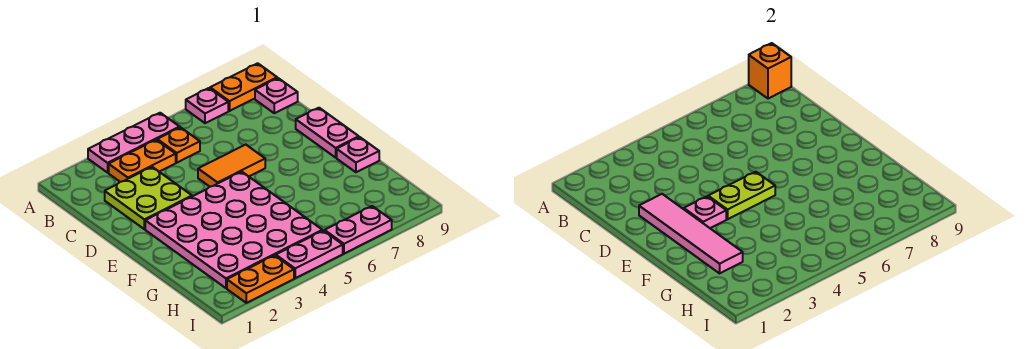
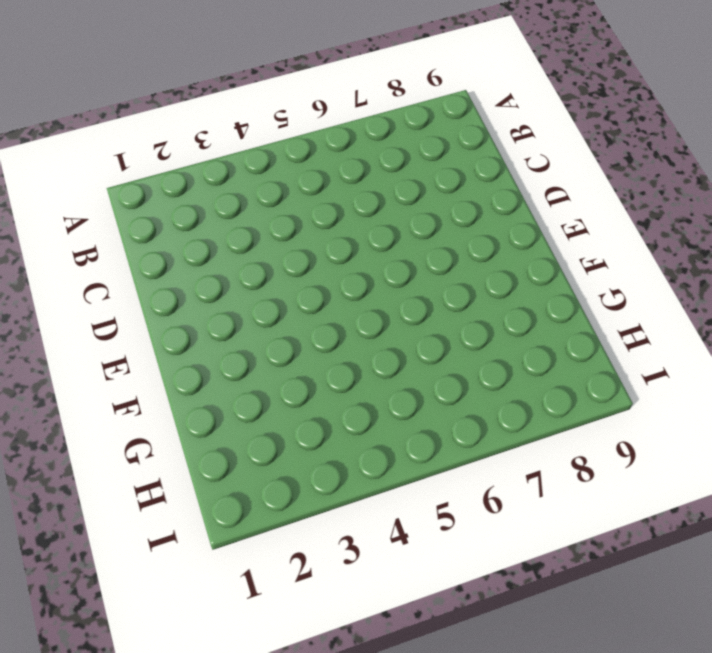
none -> pink 1x3 plate [88,113,180,173]
none -> pink 1x1 plate [186,88,228,123]
none -> orange 1x2 plate [210,63,277,111]

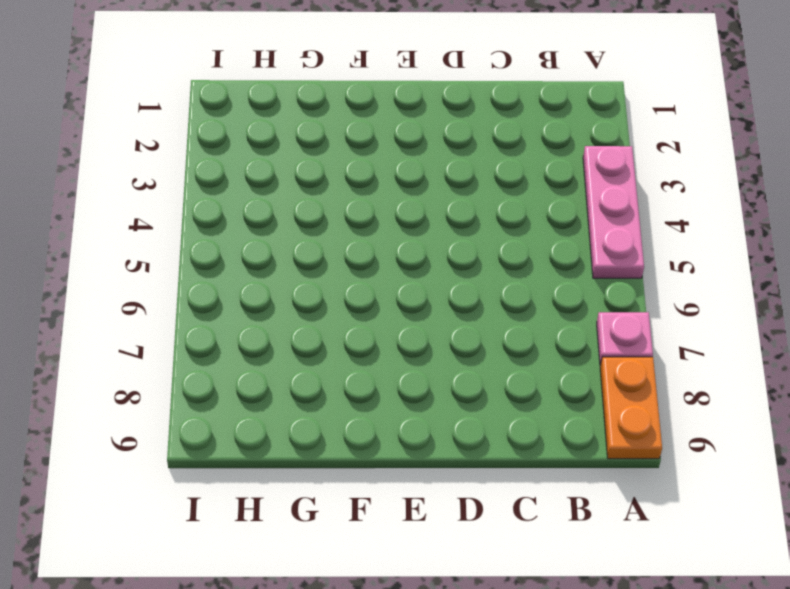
none -> orange 1x2 plate [109,140,176,182]
none -> orange 1x1 plate [157,127,200,163]
none -> pink 1x1 plate [255,78,298,113]

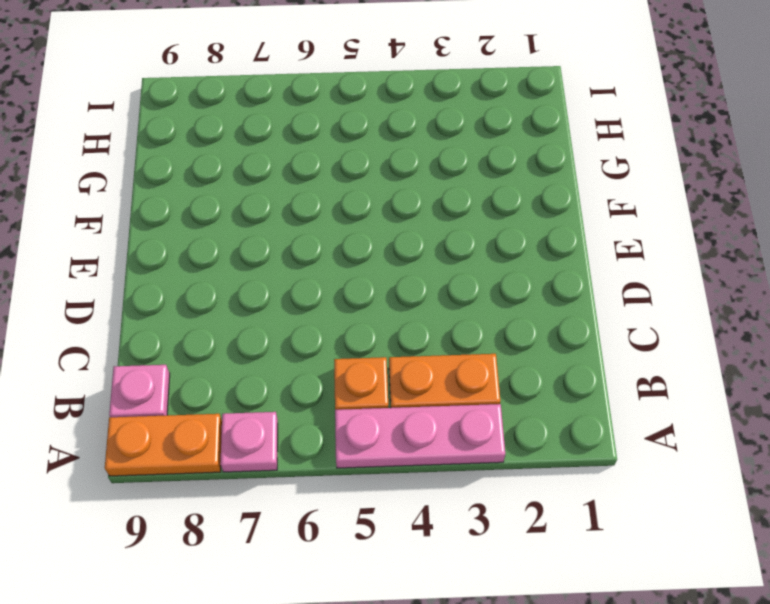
none -> lime 2x2 plate [105,167,192,229]
none -> orange 1x2 tile [198,145,265,187]
none -> pink 1x2 plate [296,108,359,158]

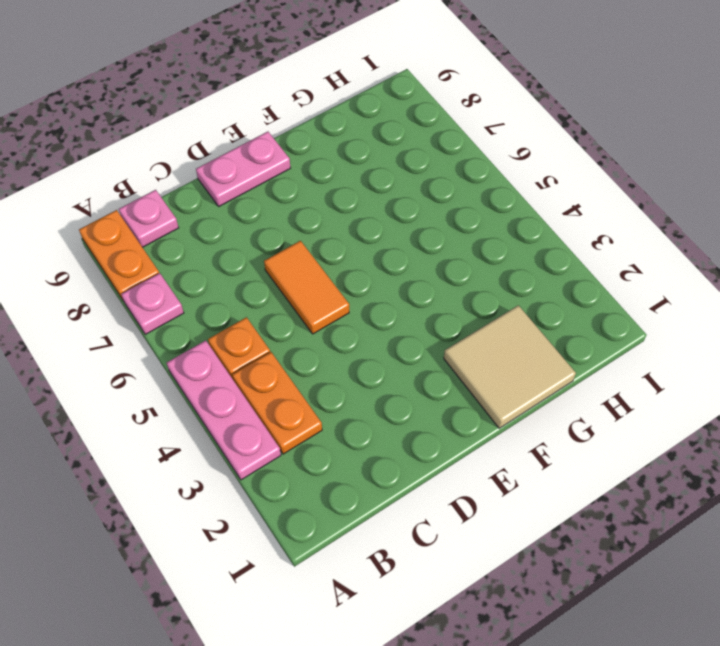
tan 2x2 tile [444,305,576,428] -> pink 4x4 plate [145,172,322,288]
none -> lime 2x2 plate [105,167,192,229]
none -> pink 1x1 plate [337,137,379,172]
none -> orange 1x2 plate [227,255,294,303]

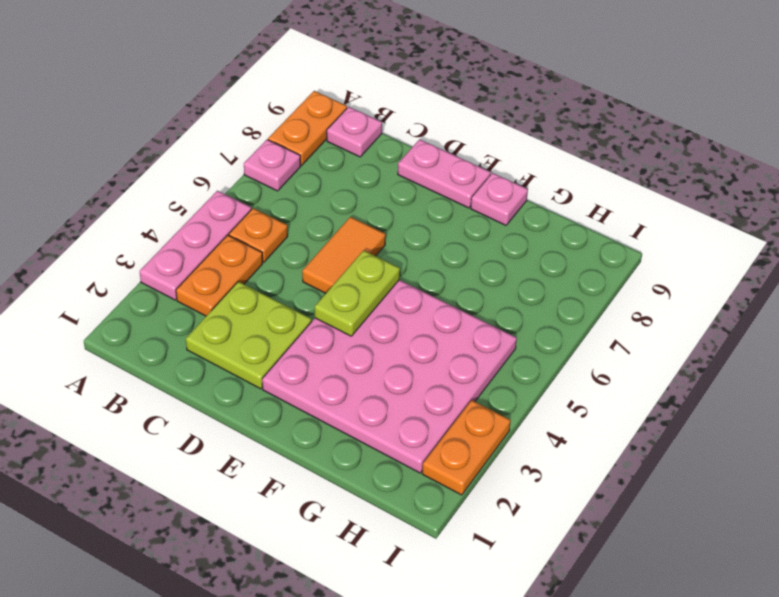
none -> pink 1x2 plate [276,231,343,278]
none -> pink 1x2 plate [325,206,392,254]
none -> orange 1x1 brick [749,43,791,99]

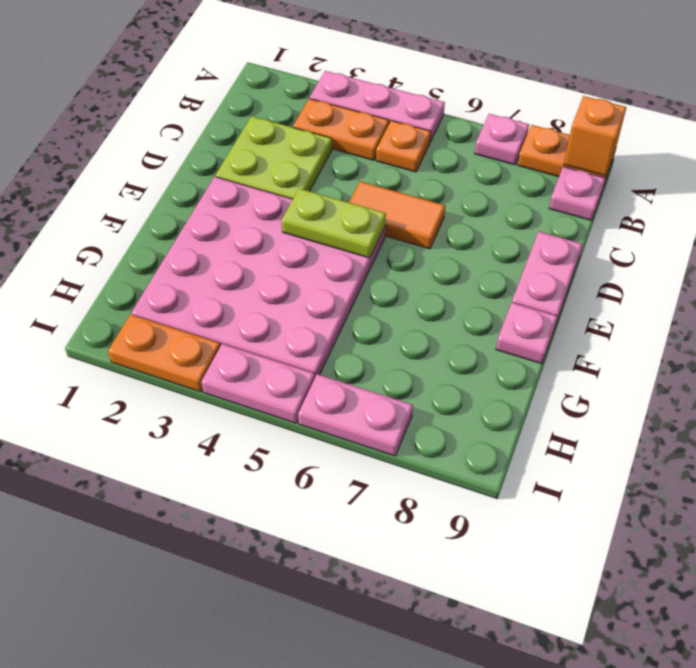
none -> pink 1x4 tile [639,194,743,273]
none -> pink 1x1 plate [684,196,726,228]

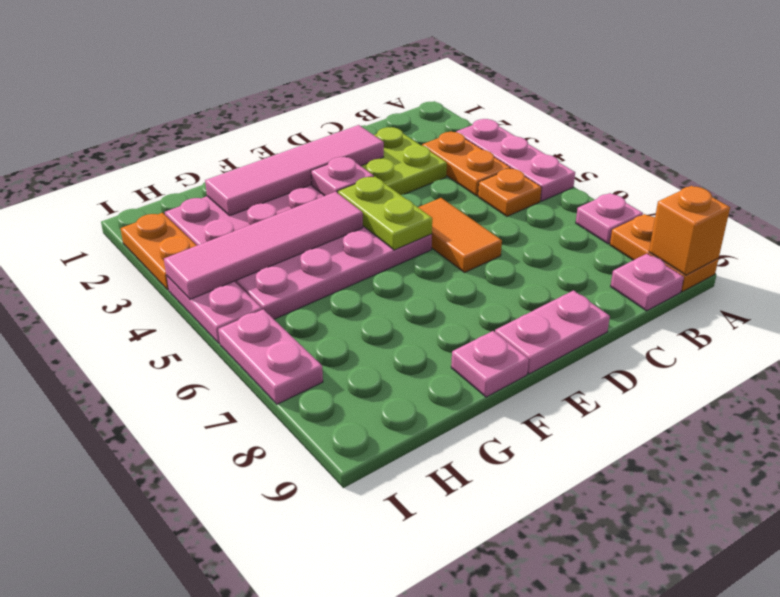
pink 1x4 tile [164,192,363,299] -> none

